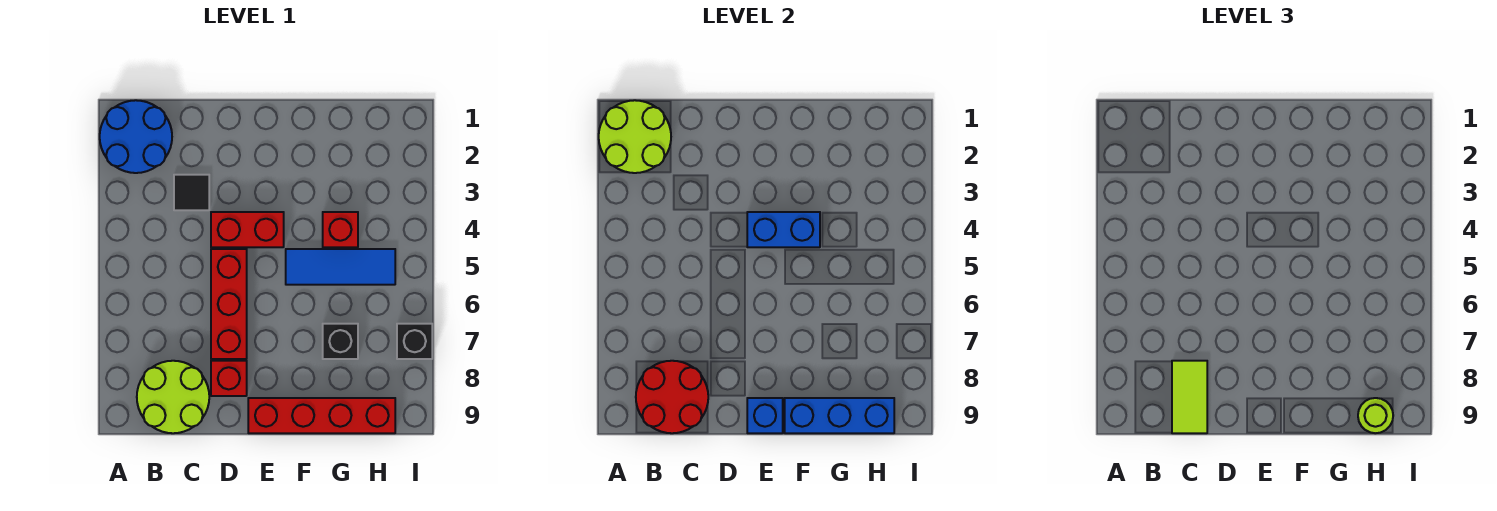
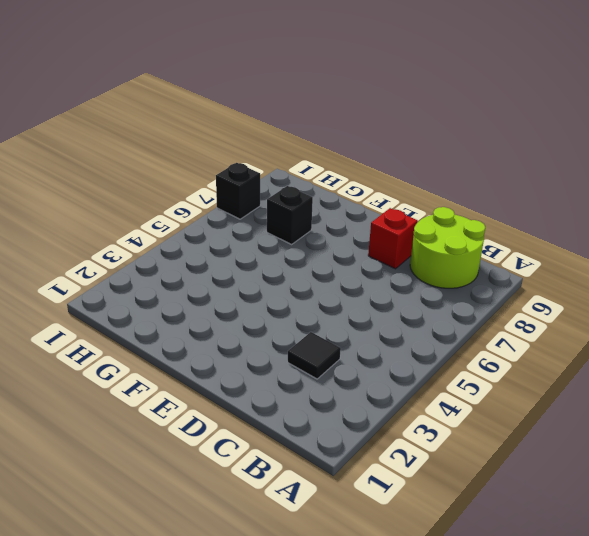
none -> blue 2x2 round brick [100,100,172,173]
none -> red 1x2 brick [211,212,284,247]
none -> red 1x3 brick [211,249,247,359]

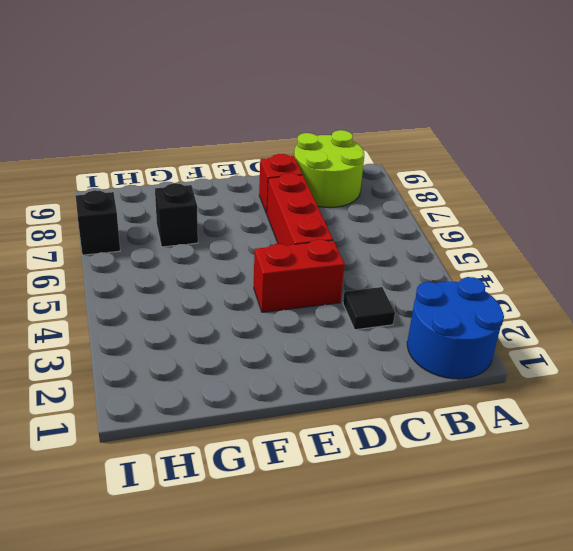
none -> red 1x4 brick [248,398,395,433]
none -> blue 1x3 tile [286,249,395,285]
none -> red 1x1 brick [323,212,358,247]

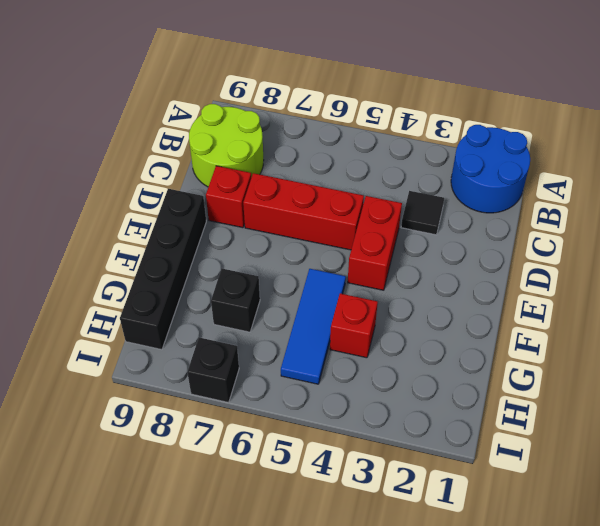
black 1x4 brick [120,189,206,350] -> red 1x4 brick [248,398,395,433]
none -> lime 2x2 round brick [599,100,671,173]
none -> red 2x2 round brick [636,361,708,433]
none -> blue 1x2 brick [747,212,820,247]

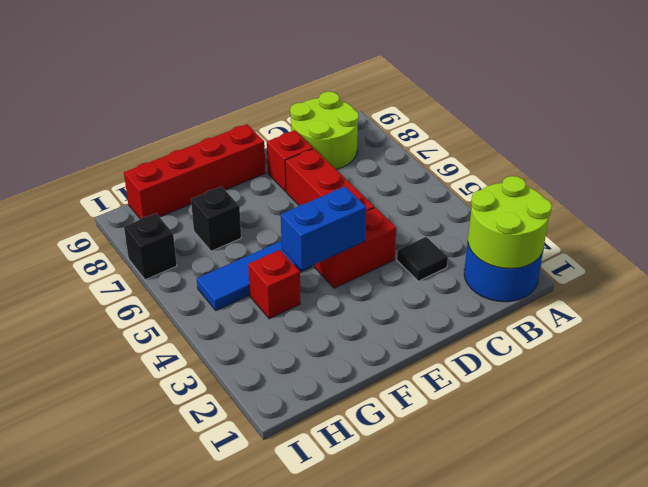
none -> red 2x2 round brick [636,361,708,433]
none -> blue 1x1 brick [747,398,783,433]
none -> blue 1x3 brick [785,398,894,433]

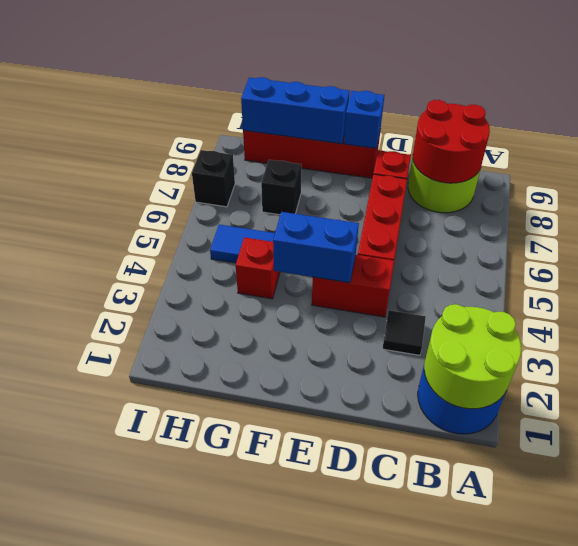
none -> lime 1x2 tile [1172,361,1207,433]
none -> lime 1x1 round brick [1358,398,1393,433]

